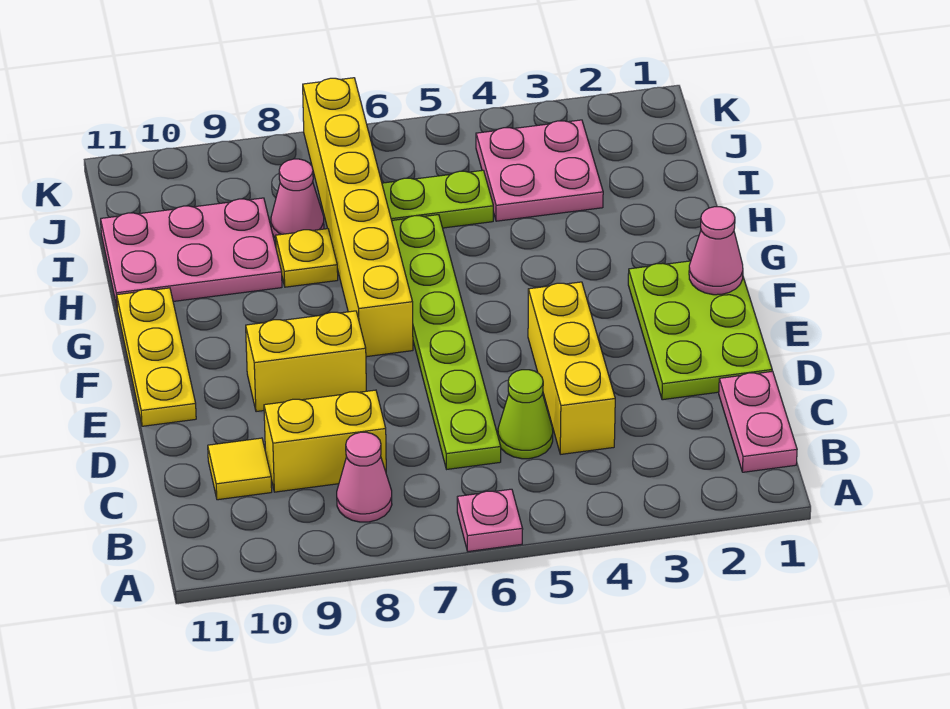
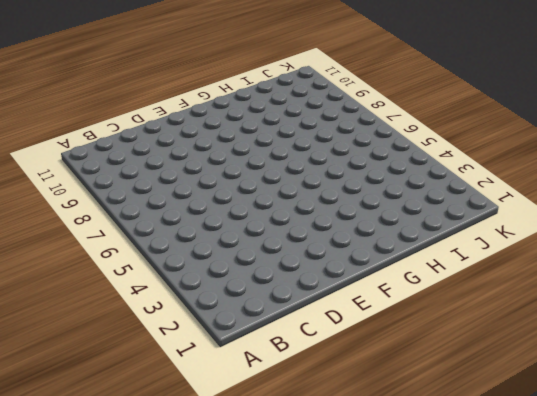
none -> pink 1x1 plate [457,489,523,551]
none -> pink 1x2 plate [719,371,797,472]
none -> pink 1x1 cone [337,432,392,522]

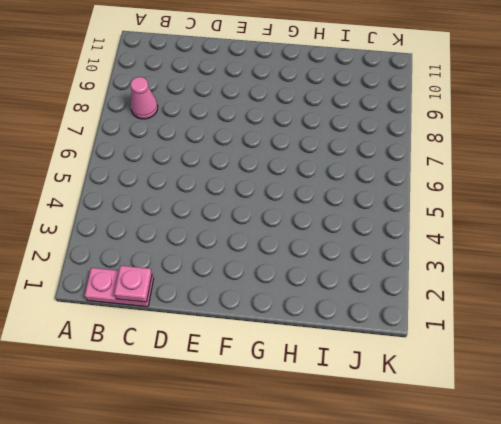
pink 1x1 plate [114,266,152,302] -> pink 1x1 plate moved to [457,489,523,551]
none -> yellow 1x3 brick [528,282,615,454]
none -> lime 1x1 cone [498,370,553,459]
none -> lime 1x6 plate [392,215,501,469]

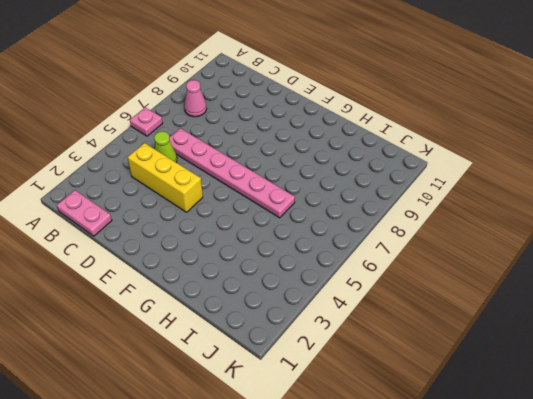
pink 1x6 plate [169,128,295,218] -> lime 1x6 plate [392,215,501,469]
none -> yellow 1x2 brick [264,390,386,492]
none -> yellow 1x1 tile [208,438,272,500]
none -> lime 2x3 plate [628,261,772,400]

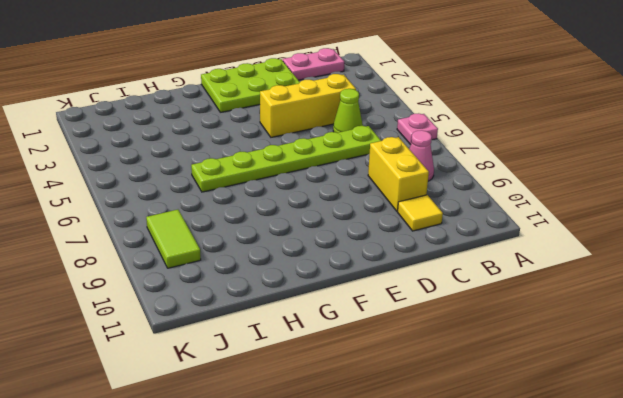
lime 1x2 tile [146,210,201,268] -> none
none -> yellow 1x2 brick [246,311,366,412]
none -> yellow 1x3 plate [117,288,196,426]
none -> yellow 1x6 brick [303,78,413,357]

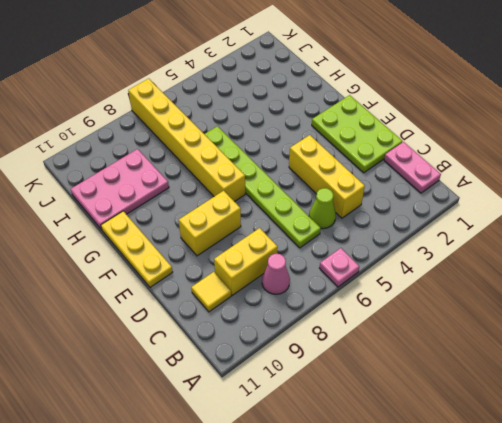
none -> yellow 1x1 plate [276,229,338,287]
none -> pink 2x2 plate [476,120,603,221]
none -> lime 1x2 plate [382,170,493,228]

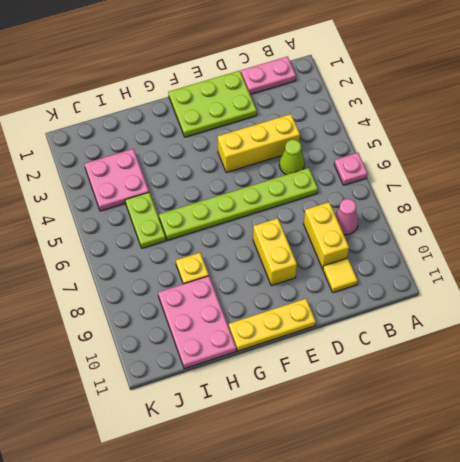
none -> yellow 1x6 brick [303,78,413,357]
none -> pink 1x1 cone [271,159,324,238]
none -> pink 1x1 cone [689,207,743,295]

